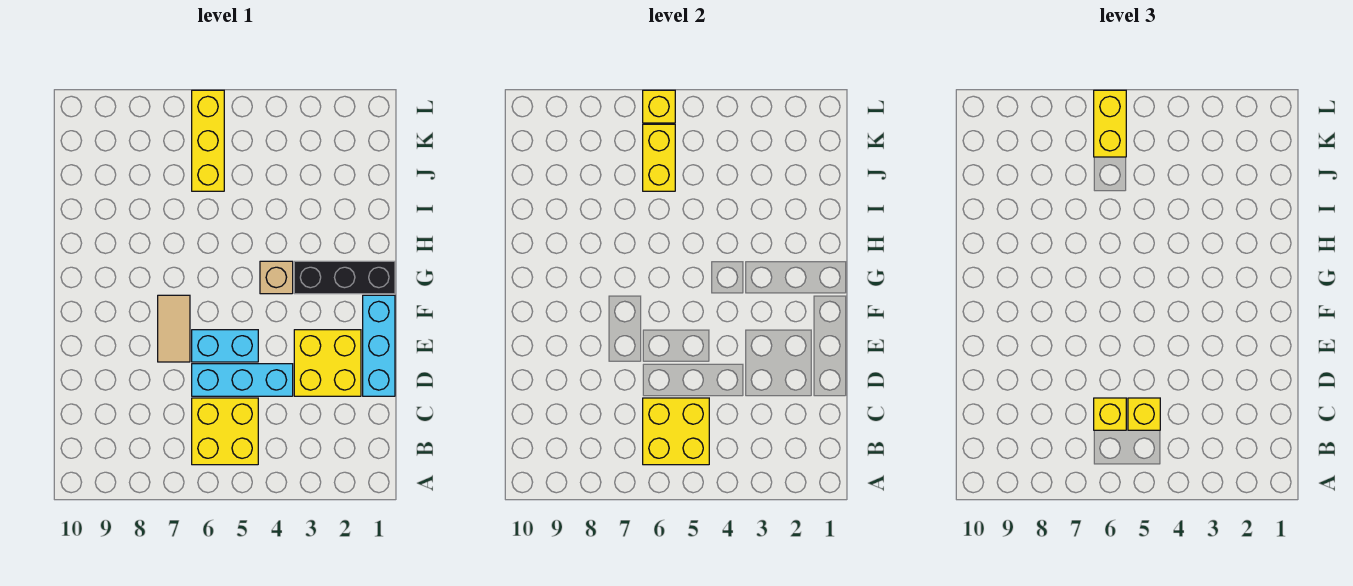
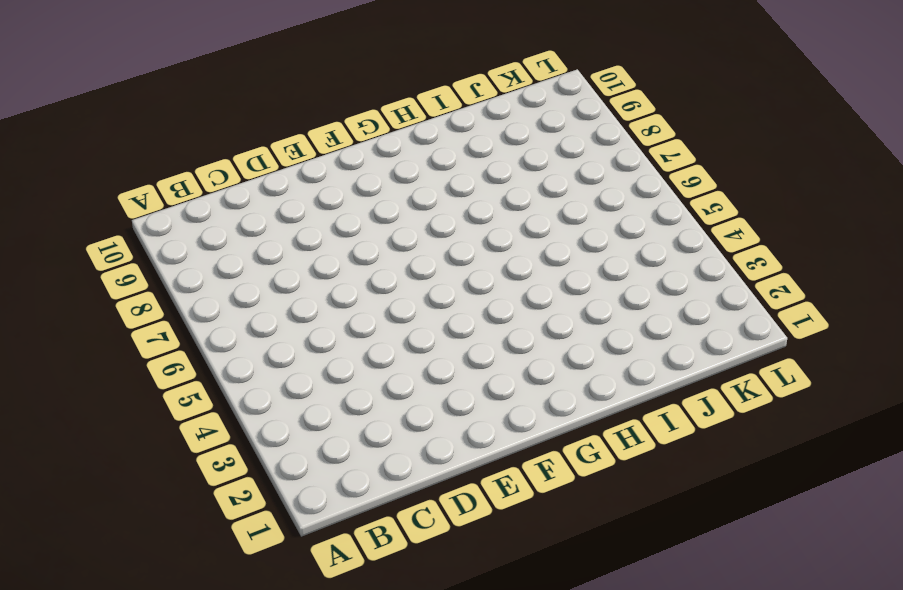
none -> yellow 2x2 brick [192,398,258,465]
none -> cyan 1x3 brick [363,295,395,396]
none -> yellow 2x2 brick [294,330,361,396]

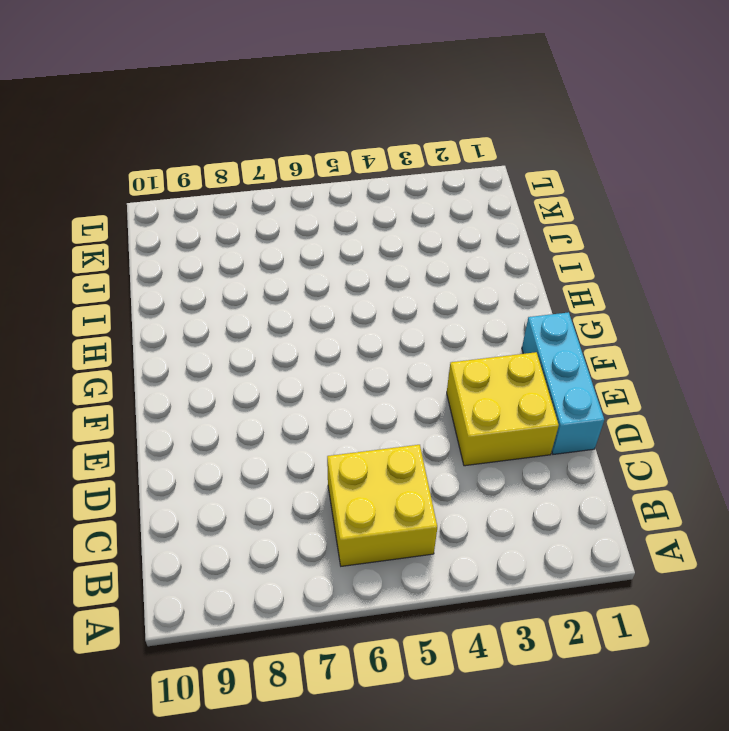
none -> cyan 1x3 brick [192,364,293,396]
none -> cyan 1x2 brick [192,330,258,362]
none -> tan 1x2 tile [158,295,190,362]

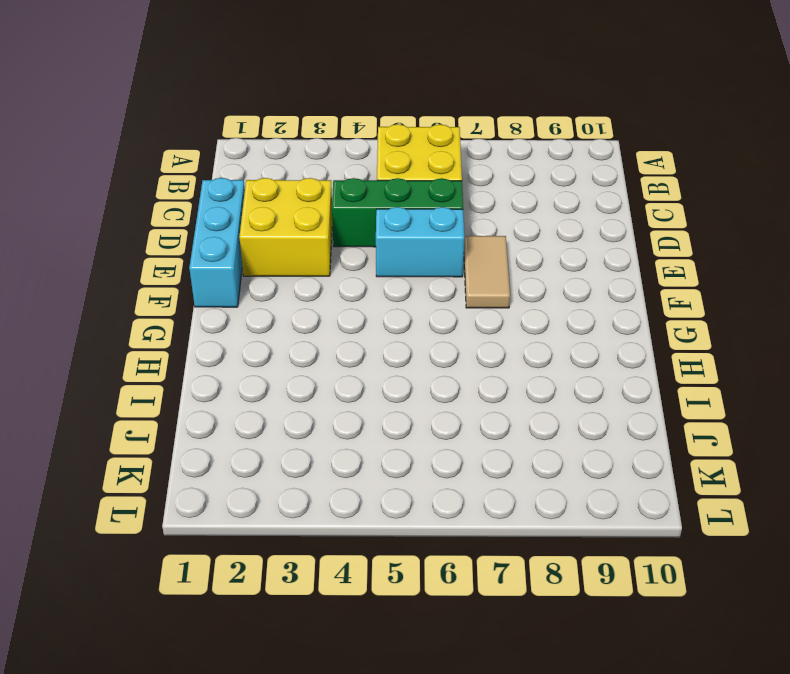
green 1x3 brick [332,178,463,247] -> cyan 1x3 brick [192,364,293,396]
none -> black 1x3 brick [294,261,395,294]
none -> tan 1x1 brick [260,261,293,294]
none -> yellow 1x3 brick [192,90,224,191]

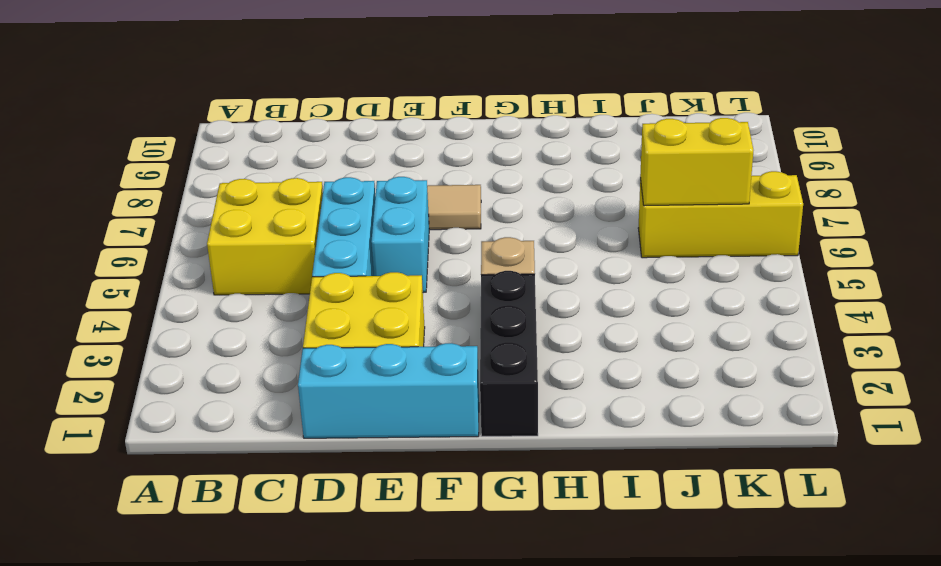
none -> yellow 2x2 brick [643,398,709,465]
none -> yellow 1x1 brick [643,90,675,123]
none -> yellow 1x1 brick [1128,398,1160,430]

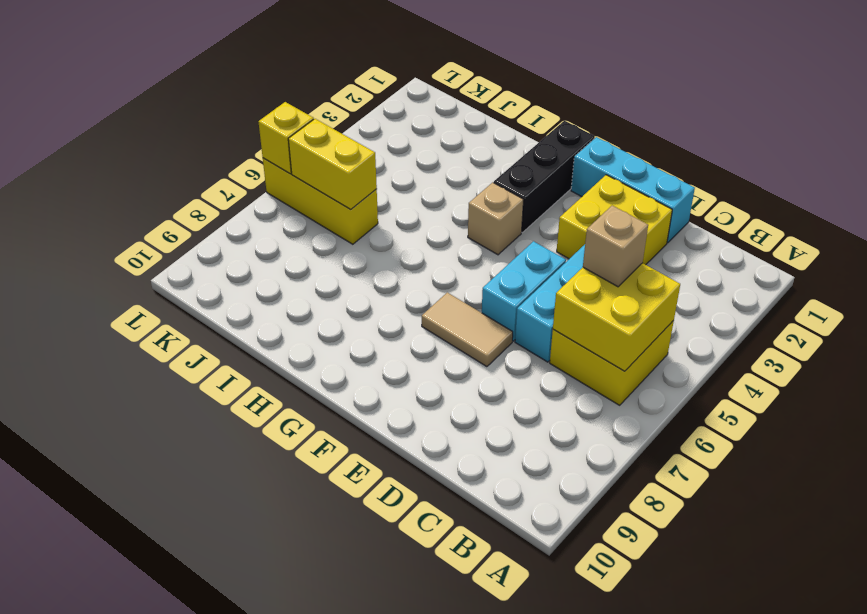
tan 1x1 brick [583,206,648,287] -> yellow 1x1 brick [1128,398,1160,430]
none -> yellow 1x1 brick [1094,398,1126,430]
none -> yellow 1x2 brick [1094,90,1126,157]

